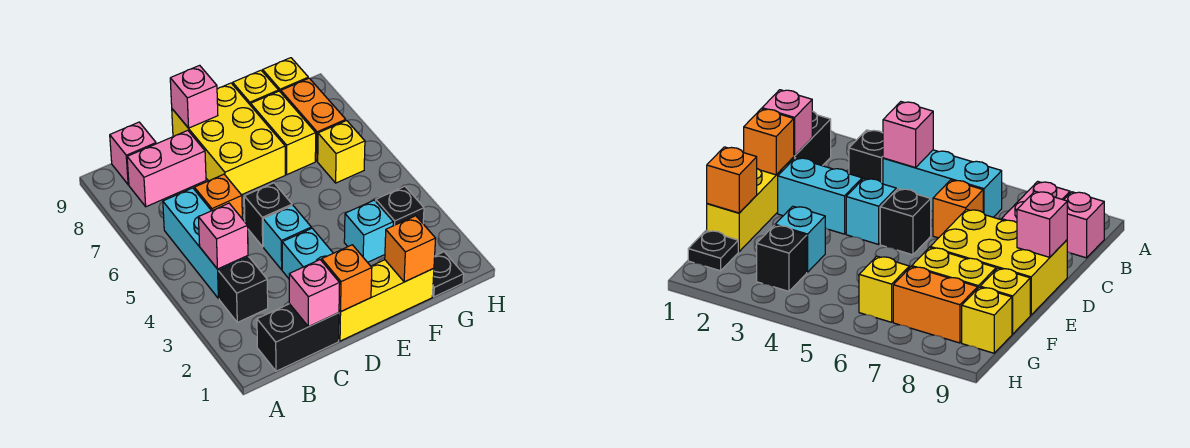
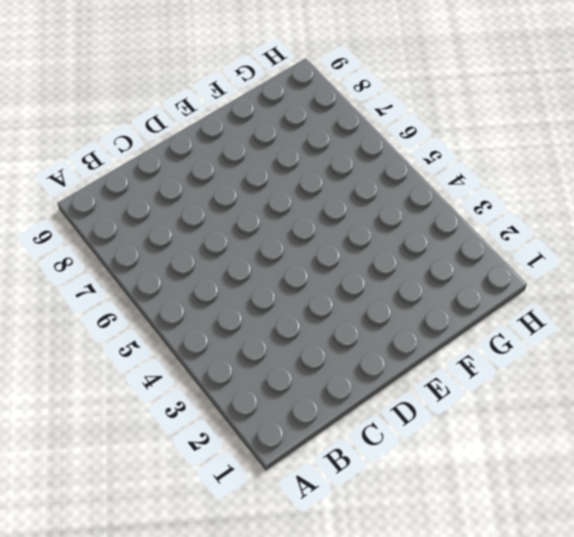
none -> black 1x2 brick [257,304,339,371]
none -> black 1x1 brick [218,257,268,322]
none -> cyan 1x3 brick [163,188,248,299]

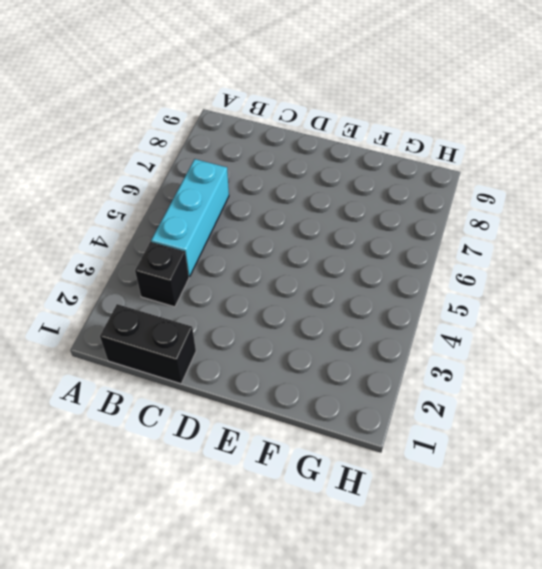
none -> pink 1x2 brick [127,130,206,207]
none -> pink 1x1 brick [110,122,156,185]
none -> orange 1x1 brick [194,174,242,218]

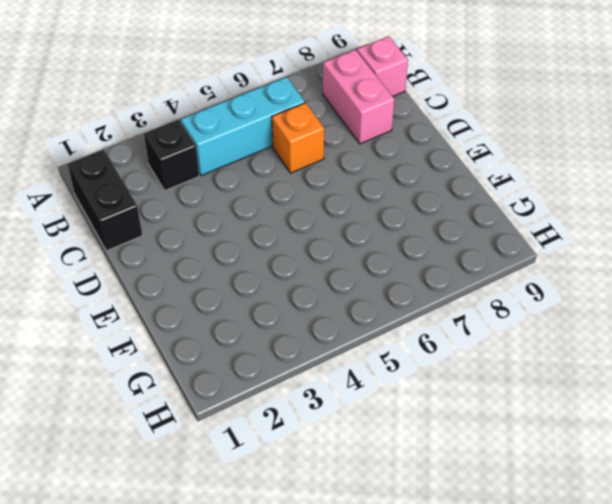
none -> yellow 1x3 brick [339,260,434,341]
none -> cyan 1x2 brick [282,228,333,278]
none -> cyan 1x1 brick [263,205,311,270]

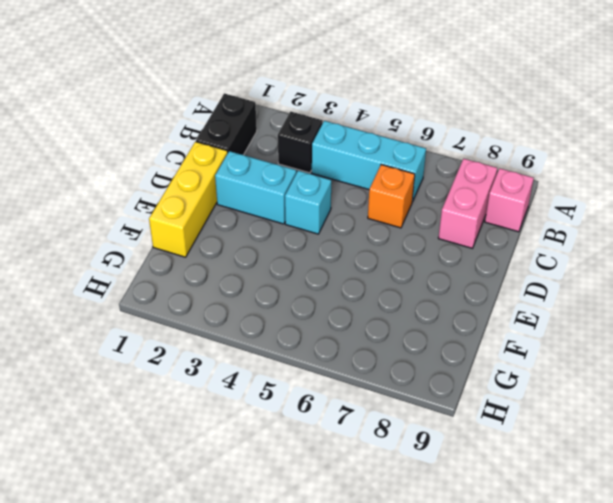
none -> black 1x1 brick [244,183,292,247]
none -> yellow 2x3 brick [172,83,285,195]
none -> cyan 1x1 brick [344,200,393,262]

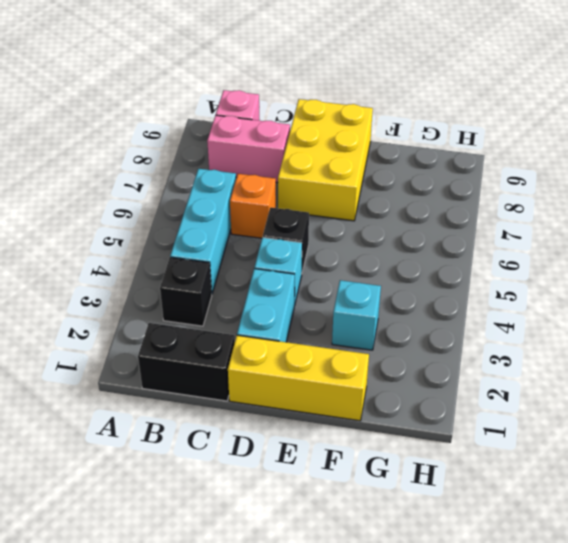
none -> yellow 1x2 brick [251,91,316,175]
none -> yellow 1x1 brick [233,70,279,105]
none -> black 1x1 plate [433,252,464,297]

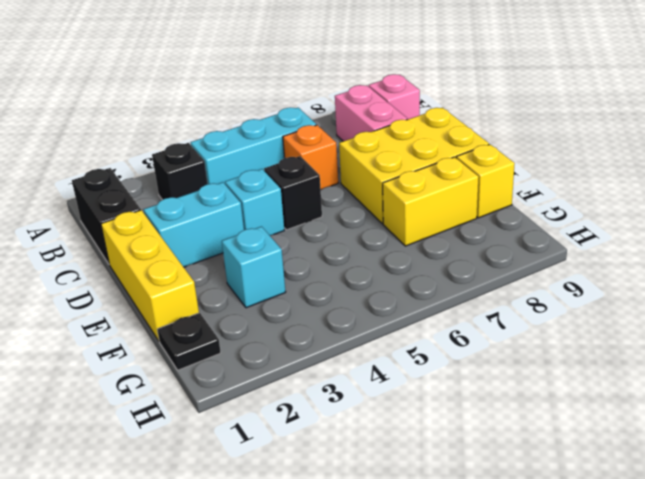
none -> black 1x1 brick [376,186,424,226]
none -> yellow 1x1 brick [318,121,365,183]
none -> orange 1x2 brick [281,78,346,161]

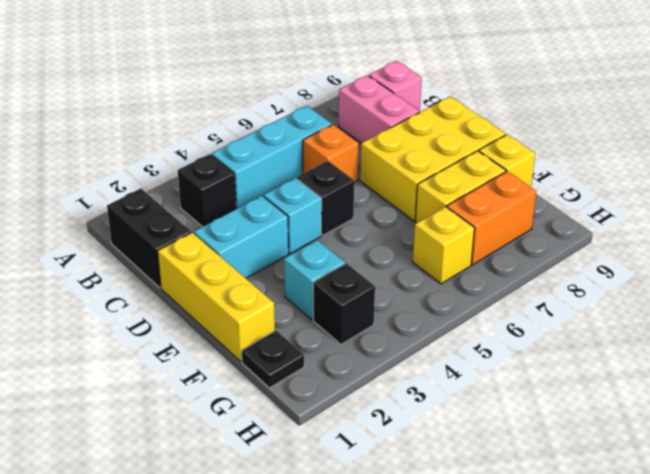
none -> yellow 1x1 brick [263,58,308,92]
none -> pink 1x1 brick [198,203,248,269]
none -> pink 1x1 brick [289,260,340,327]

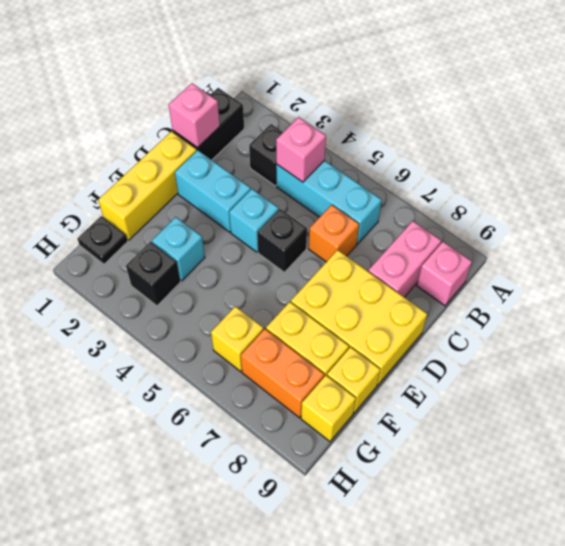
none -> orange 1x1 brick [322,245,372,312]
none -> pink 1x1 brick [170,65,218,128]
none -> orange 1x1 brick [385,216,436,282]

